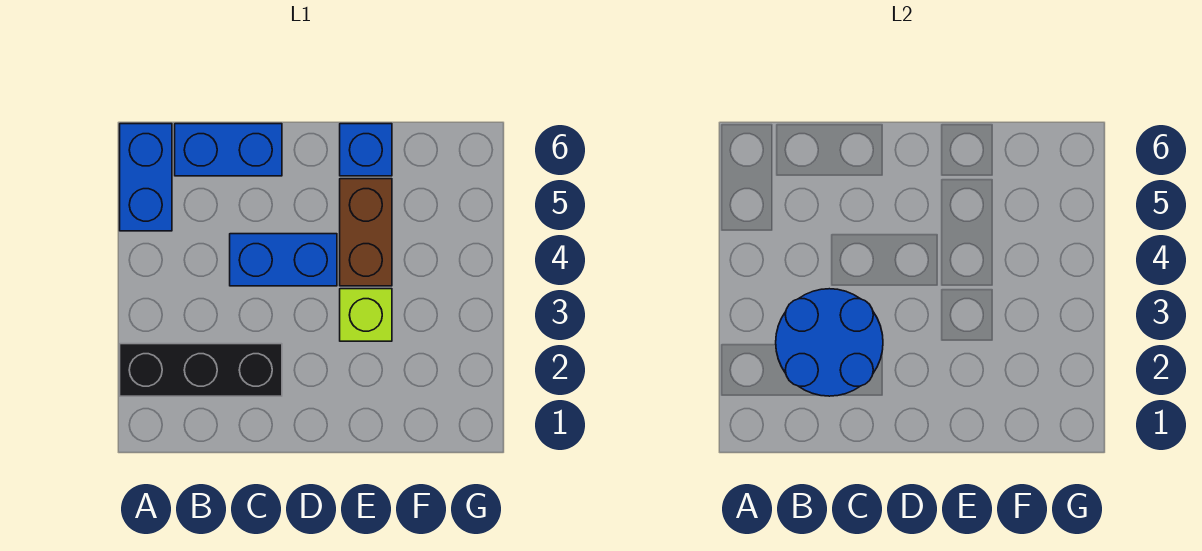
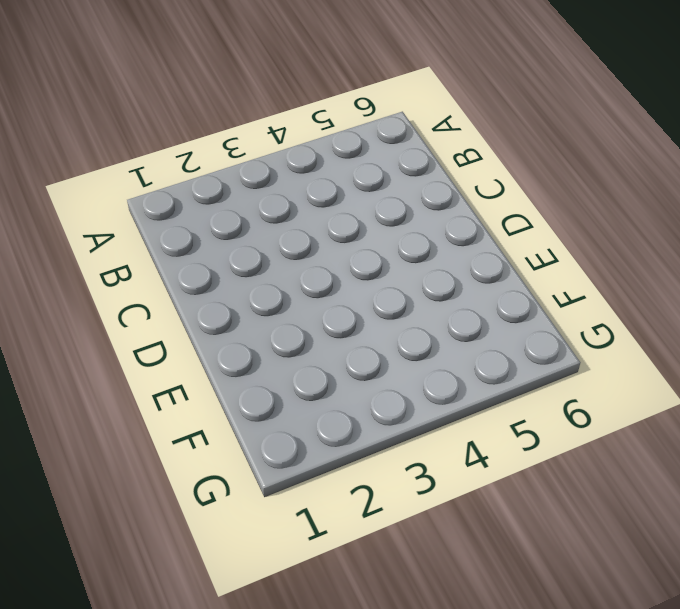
none -> black 1x3 brick [120,344,282,396]
none -> blue 1x2 brick [120,124,172,231]

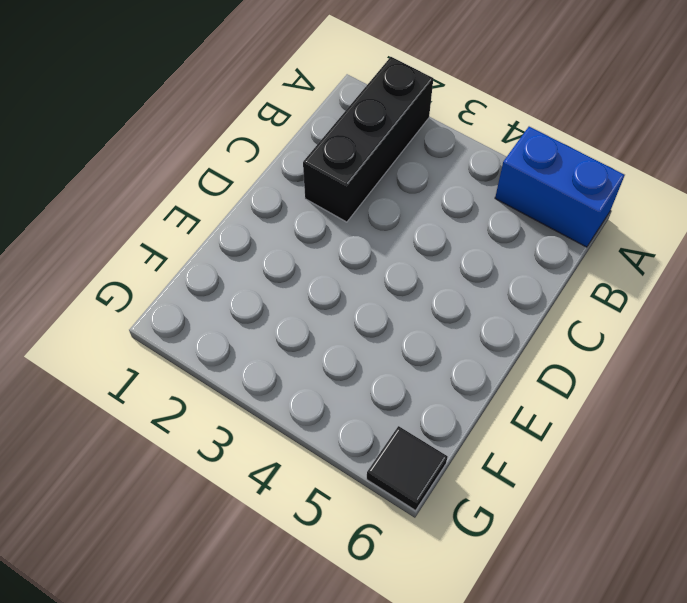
black 1x1 tile [367,426,448,511] -> none
none -> blue 1x2 brick [175,124,282,176]
none -> blue 1x2 brick [230,234,337,286]

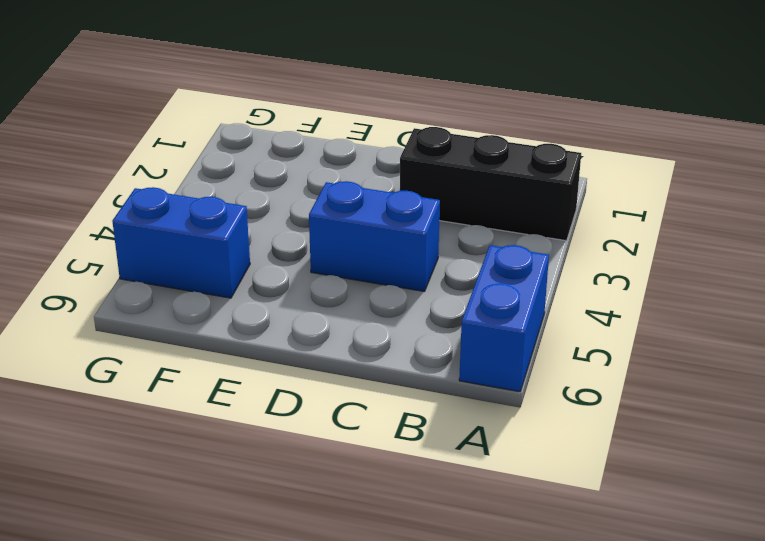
blue 1x2 brick [112,187,250,298] -> blue 1x2 brick moved to [175,124,282,176]
none -> lime 1x1 brick [340,289,392,341]
none -> brown 1x2 brick [340,179,392,286]

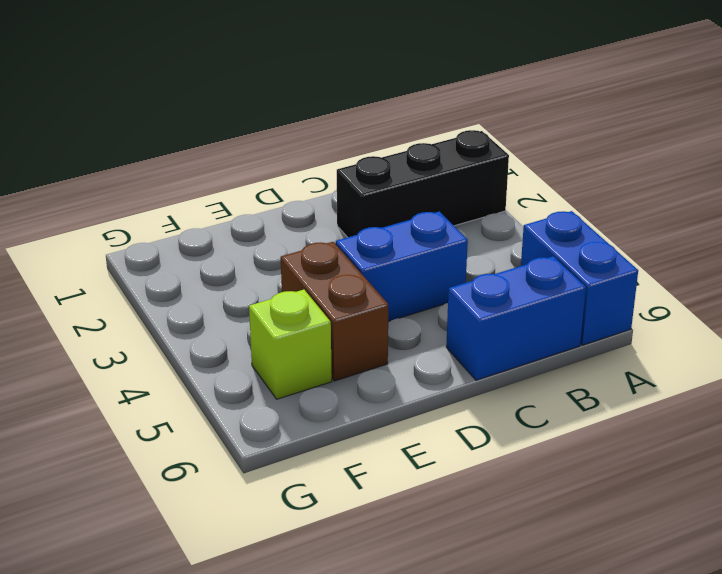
lime 1x1 brick [249,290,332,399] -> lime 1x1 brick moved to [340,289,392,341]
none -> blue 1x1 brick [340,124,392,176]
none -> blue 2x2 round brick [776,289,883,396]

